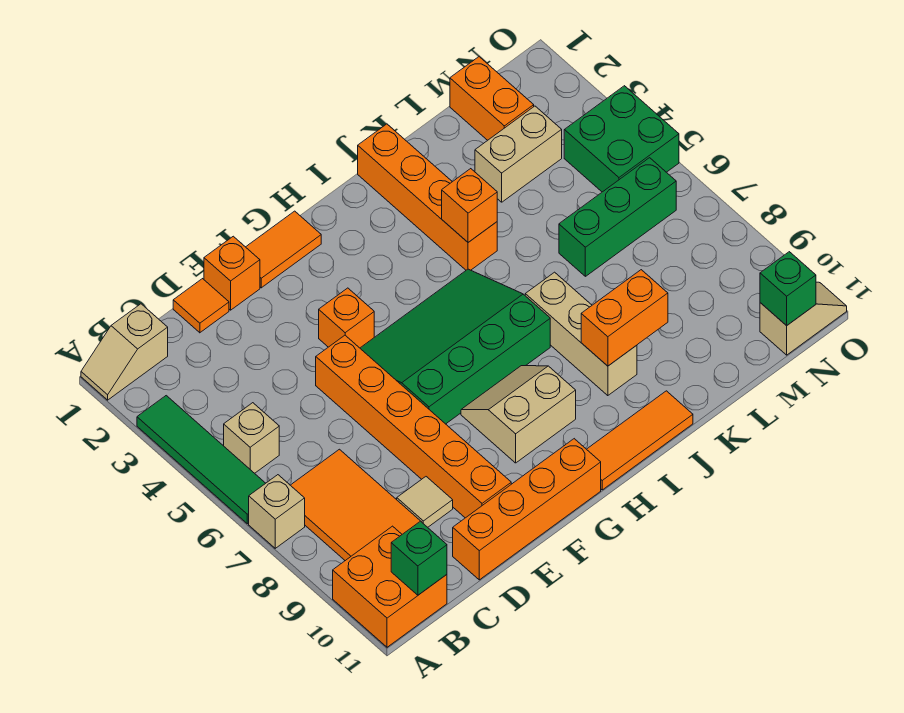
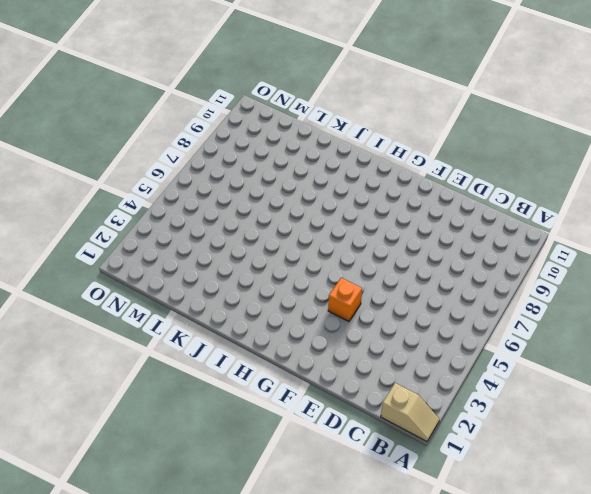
none -> green 1x4 tile [137,396,266,524]
none -> tan 1x1 brick [249,475,305,548]
none -> orange 2x2 brick [333,526,447,647]

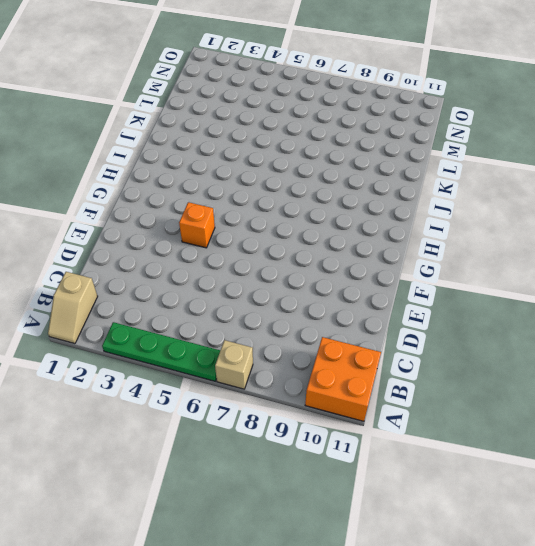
green 1x4 plate [102,322,220,381] -> green 1x4 tile [137,396,266,524]
none -> tan 1x1 brick [224,403,279,473]
none -> orange 2x3 tile [291,449,420,561]
none -> orange 1x1 tile [173,279,229,333]

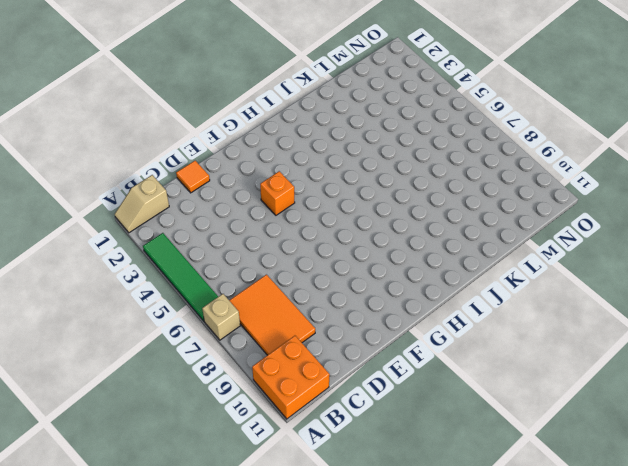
none -> tan 1x1 brick [224,403,279,473]
none -> tan 1x1 tile [397,477,453,527]
none -> orange 1x4 brick [453,439,601,580]

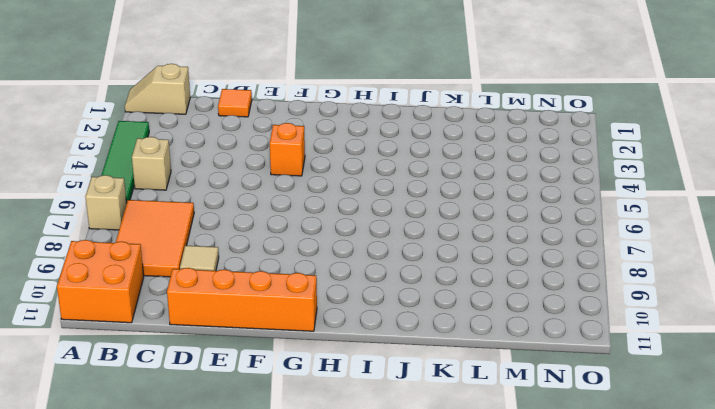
none -> orange 1x1 brick [204,236,260,310]
none -> orange 1x6 brick [316,335,511,518]
none -> orange 1x2 tile [246,211,321,288]

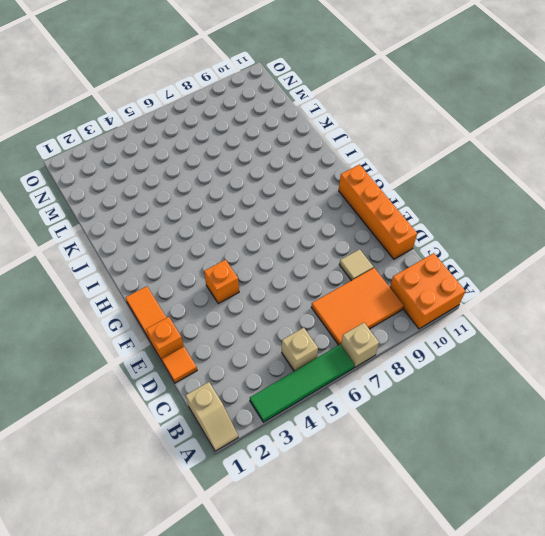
none -> orange 1x6 brick [316,335,511,518]
none -> green 3x4 slope [360,269,550,424]
none -> tan 2x2 slope [461,366,576,463]

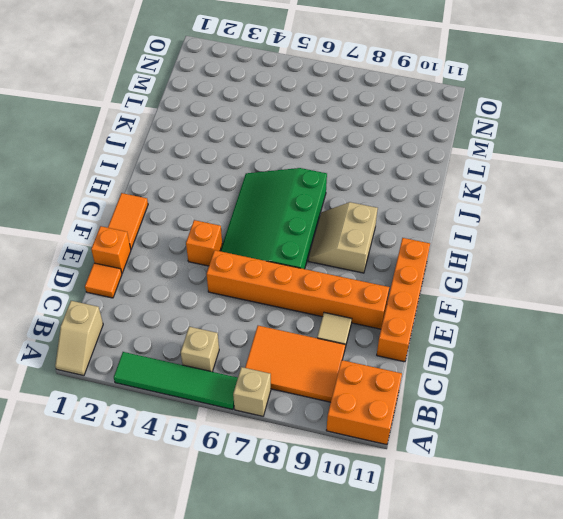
none -> orange 1x3 tile [587,391,693,490]
none -> orange 1x4 brick [358,124,497,270]
none -> tan 1x3 brick [525,272,637,396]

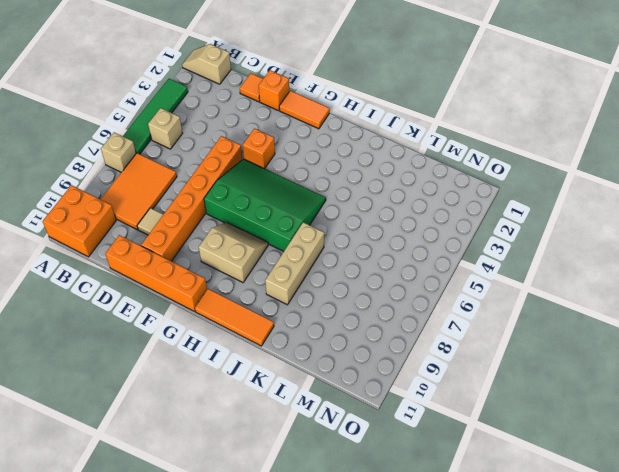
none -> orange 1x4 brick [358,124,497,270]
none -> tan 1x2 brick [475,106,562,202]
none -> green 1x3 brick [559,158,676,276]

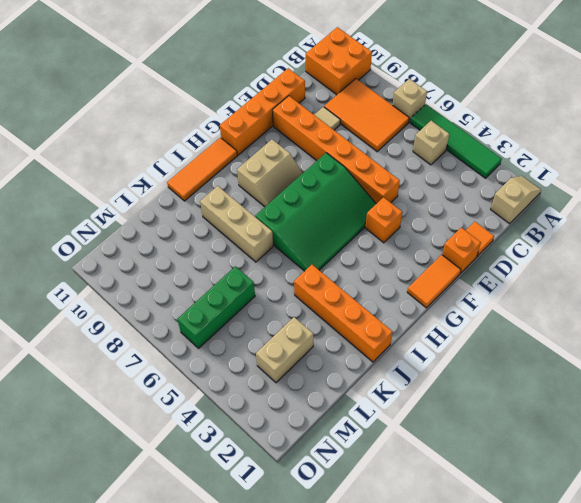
none -> orange 1x2 brick [450,57,534,140]
none -> green 2x2 brick [564,86,679,192]
none -> tan 1x2 slope [760,282,847,355]

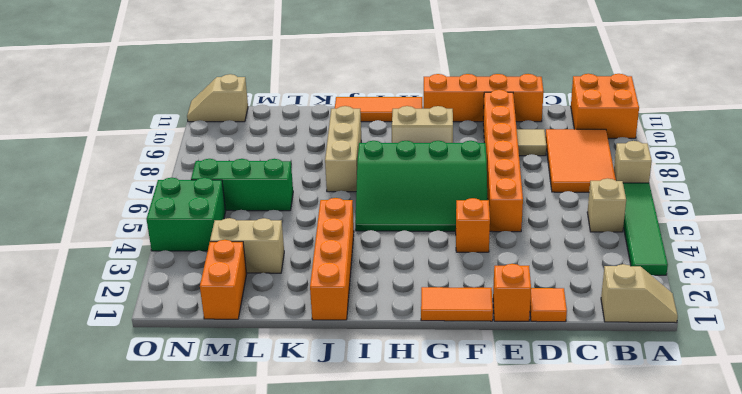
none -> green 1x1 brick [391,521,447,595]
none -> orange 1x1 brick [442,169,497,242]
none -> orange 1x2 brick [581,270,668,366]

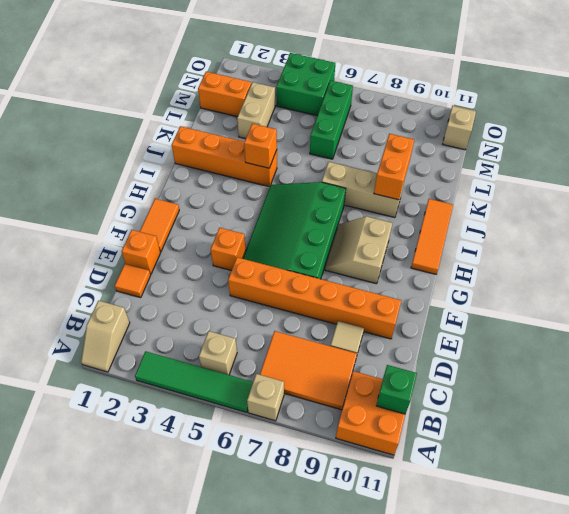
none -> orange 1x4 brick [453,439,601,580]
none -> green 1x1 brick [760,252,816,326]

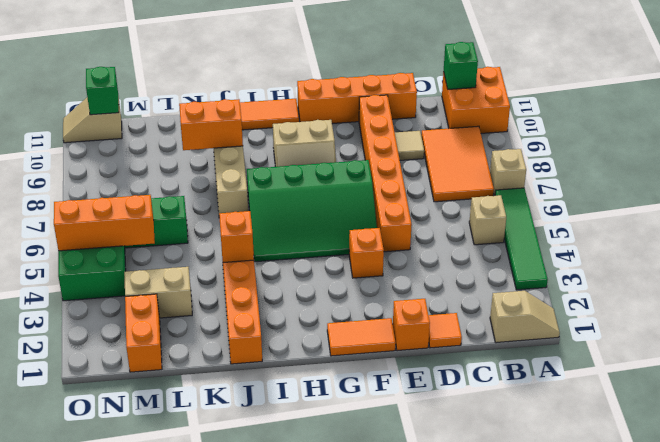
orange 1x3 brick [54,195,155,251] -> none

